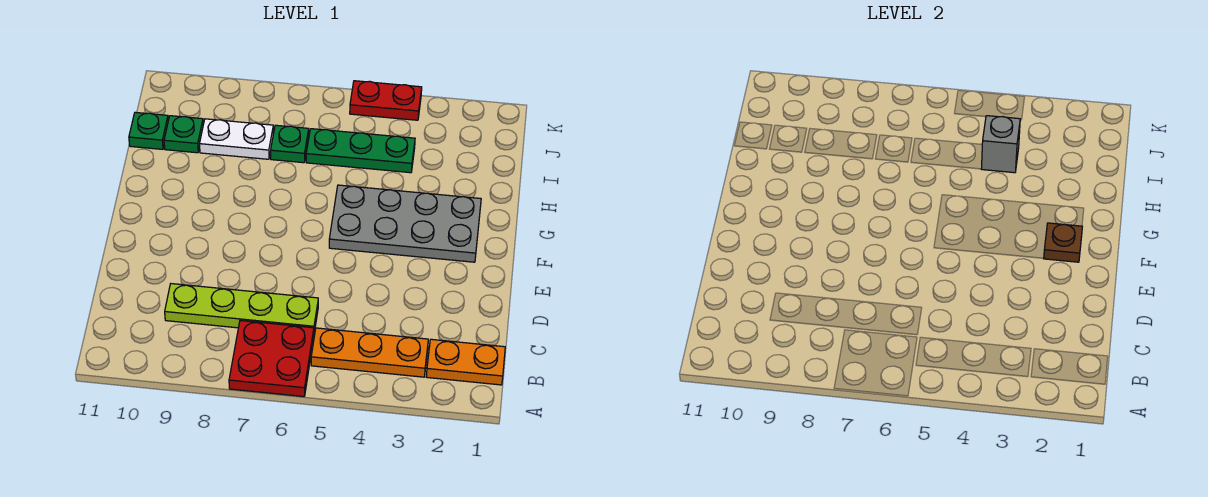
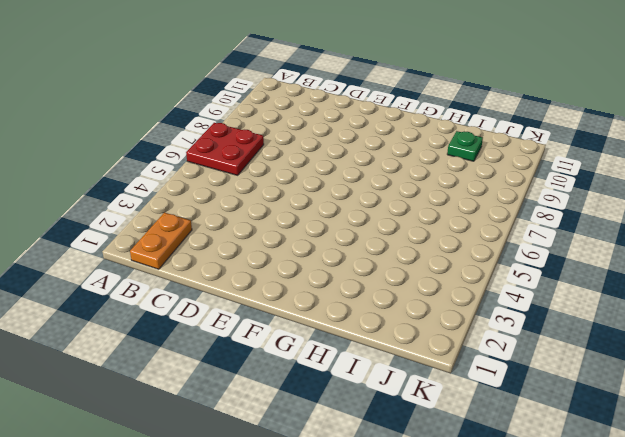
none -> orange 1x3 plate [311,328,428,377]
none -> lime 1x4 plate [165,284,318,332]
none -> grey 2x4 plate [329,185,481,262]

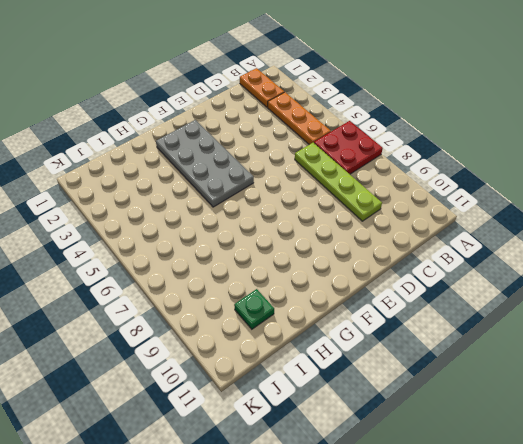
none -> green 1x3 plate [306,129,415,173]
none -> green 1x1 plate [271,125,309,163]
none -> white 1x2 plate [200,119,274,159]

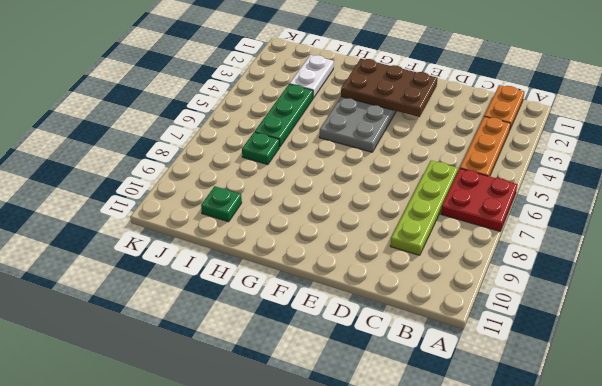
brown 2x3 plate [341,59,438,117] -> brown 1x1 plate [1044,223,1082,262]
white 1x2 plate [289,55,334,98] -> white 1x2 plate moved to [200,119,274,159]
none -> green 1x1 plate [129,112,168,149]
none -> red 1x2 plate [350,81,422,120]
none -> grey 1x1 brick [982,116,1020,173]

